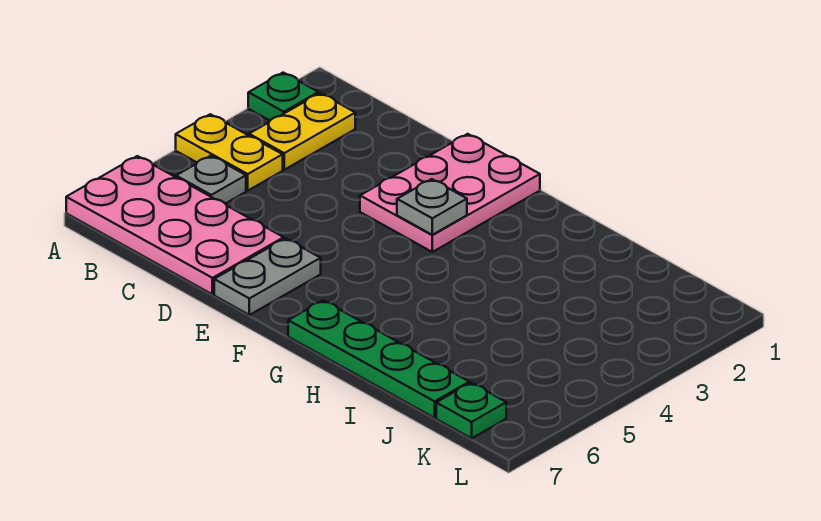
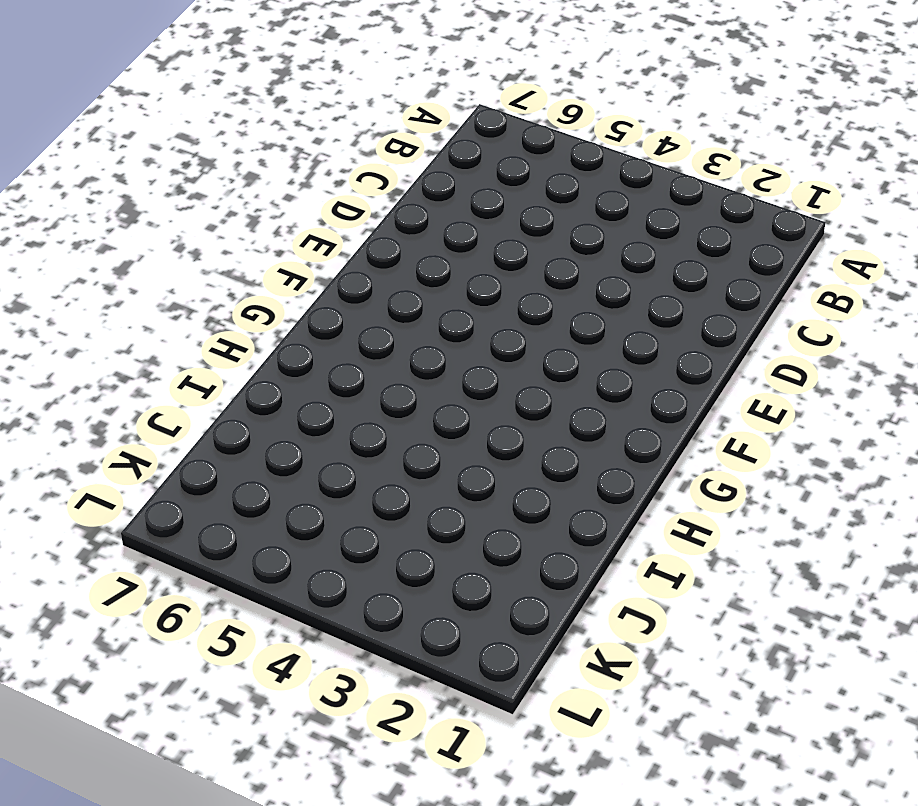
none -> green 1x1 plate [248,73,318,121]
none -> yellow 1x2 plate [176,114,283,190]

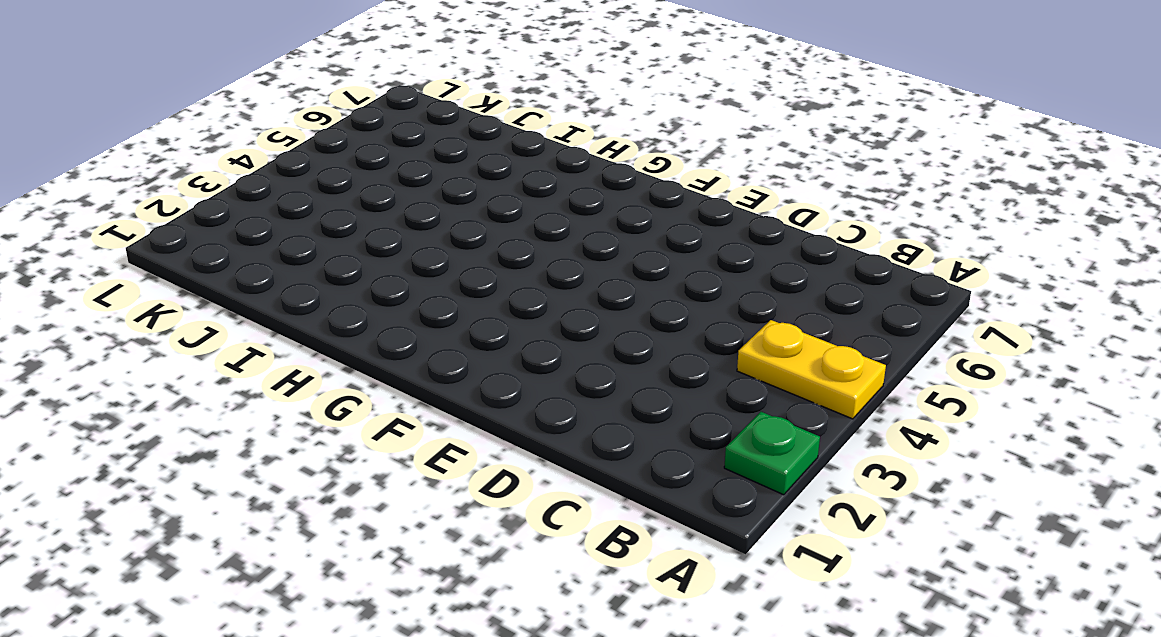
none -> pink 2x4 plate [66,156,284,294]
none -> yellow 1x2 plate [249,93,355,170]

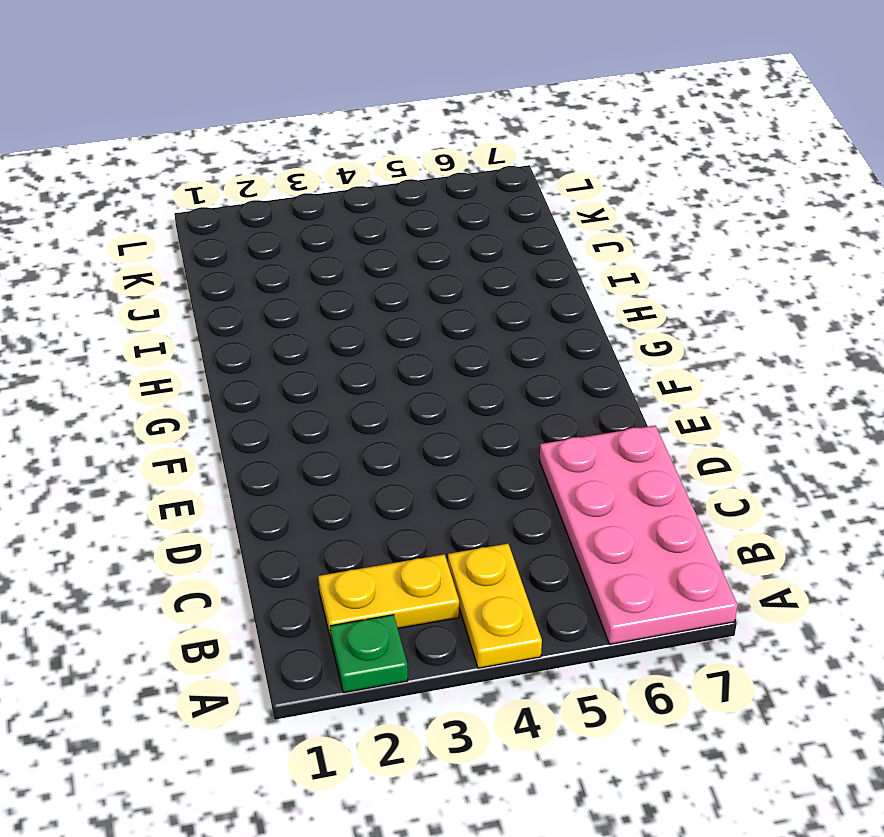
none -> grey 1x1 plate [176,156,246,204]
none -> pink 2x3 plate [360,134,540,252]

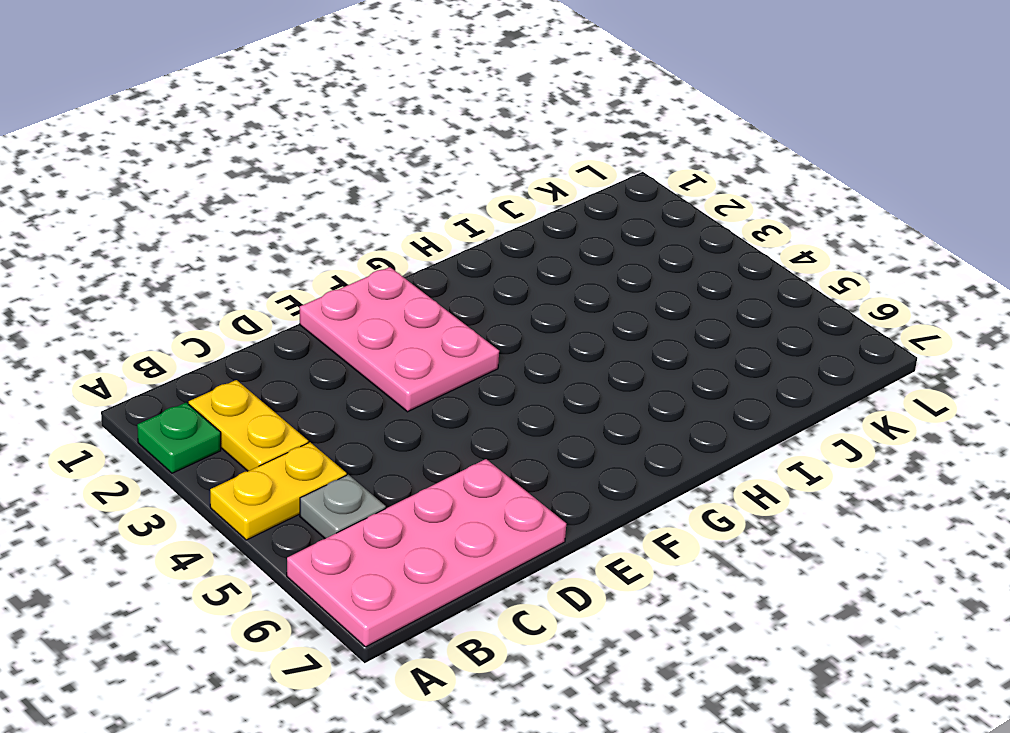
none -> grey 1x2 plate [214,238,321,315]
none -> green 1x4 plate [288,301,469,418]

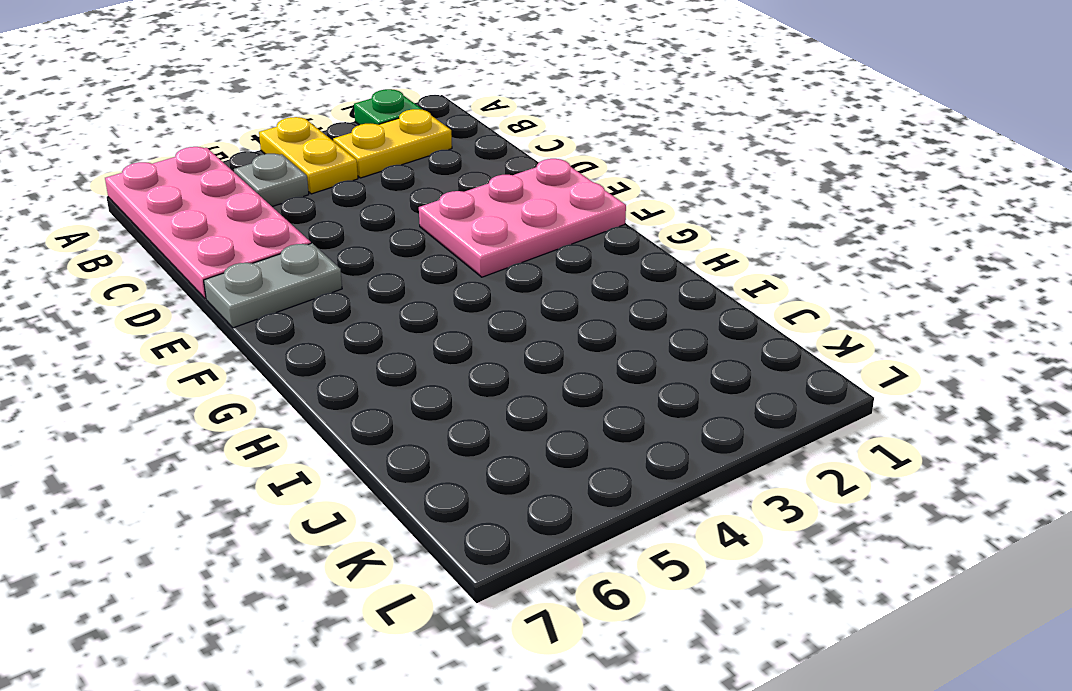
none -> green 1x4 plate [288,301,469,418]
none -> green 1x1 plate [436,383,506,438]

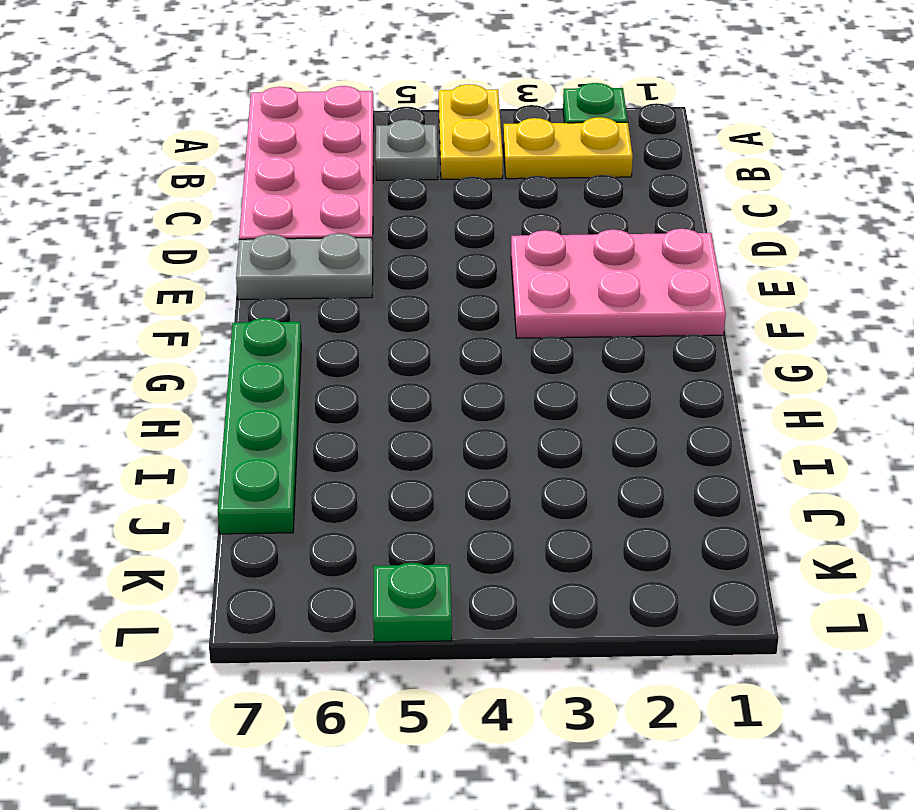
green 1x1 plate [373,563,452,642] -> green 1x1 plate moved to [436,383,506,438]
none -> grey 1x1 plate [397,179,467,235]

